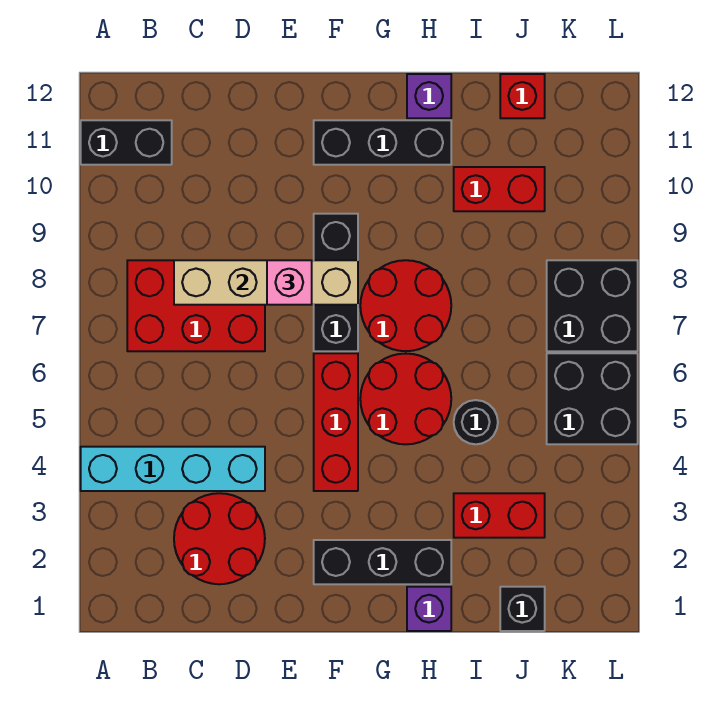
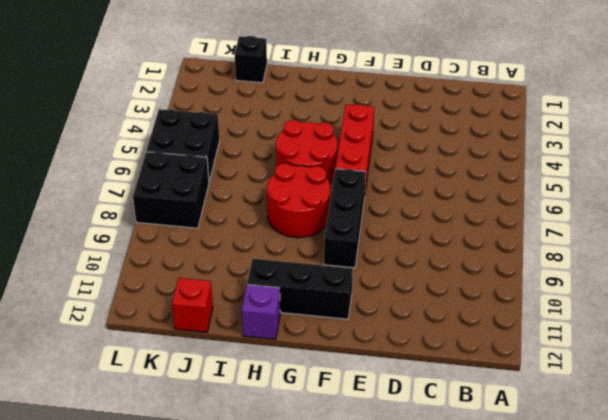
none -> cyan 1x4 brick [81,447,265,491]
none -> black 1x2 brick [81,120,172,165]
none -> red 2x3 brick [127,260,265,351]

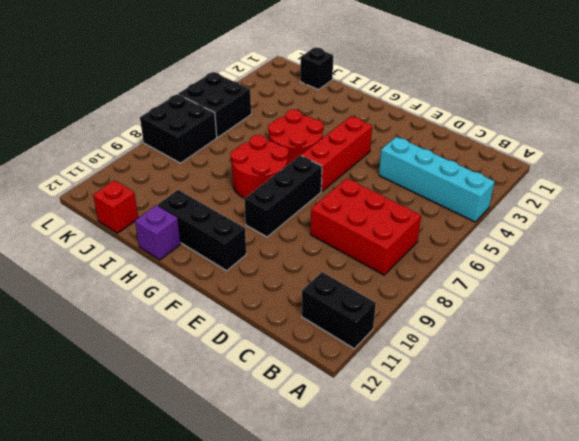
none -> red 2x2 round brick [174,493,265,584]
none -> black 1x3 brick [314,540,451,584]
none -> purple 1x1 brick [407,587,451,631]

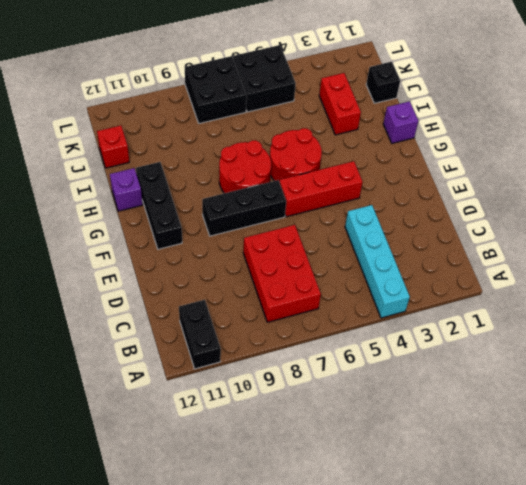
none -> red 2x2 round brick [174,493,265,584]
none -> black 1x3 brick [314,540,451,584]
none -> black 1x1 round brick [454,400,498,444]

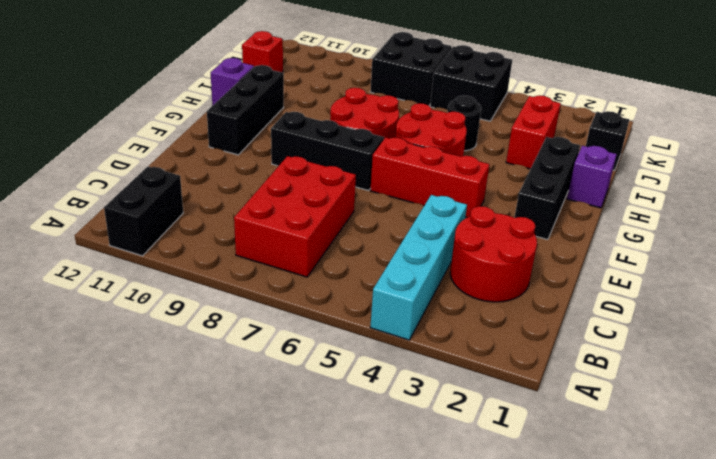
none -> red 1x2 brick [454,167,545,211]
none -> tan 1x4 brick [174,260,358,305]
none -> pink 1x1 brick [267,260,312,305]

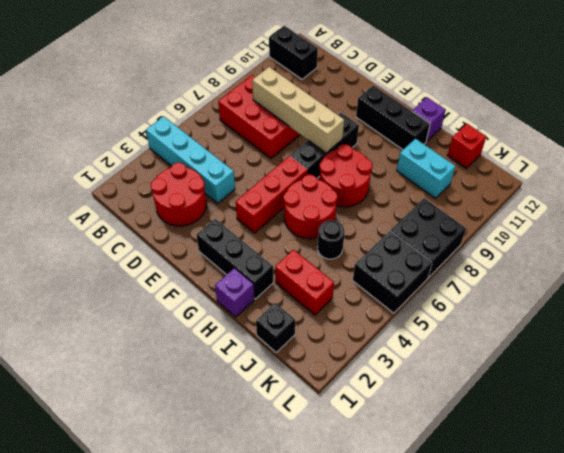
cyan 1x2 brick [397,139,455,198] -> red 1x2 brick [454,167,545,211]
none -> pink 1x1 brick [267,260,312,305]

